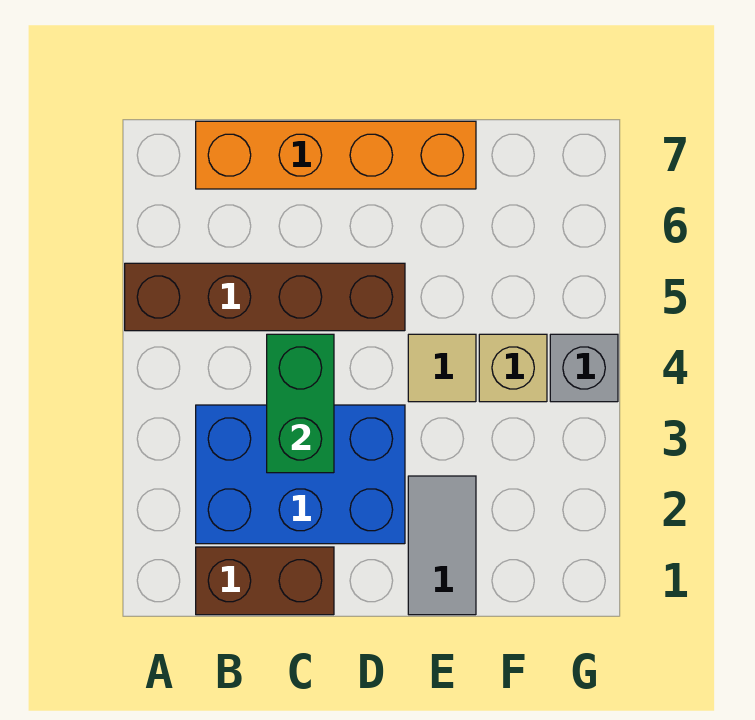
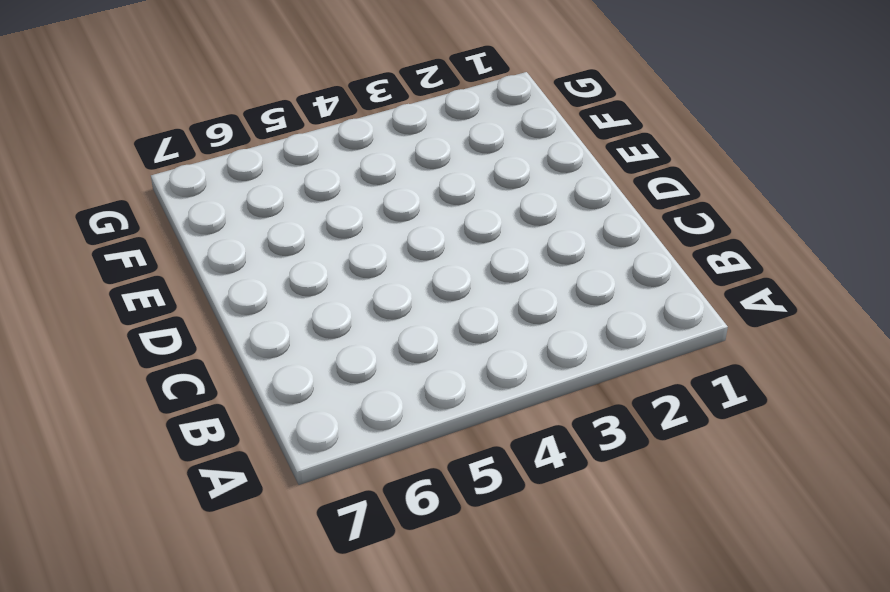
none -> brown 1x4 brick [125,263,405,331]
none -> brown 1x2 brick [196,547,334,615]

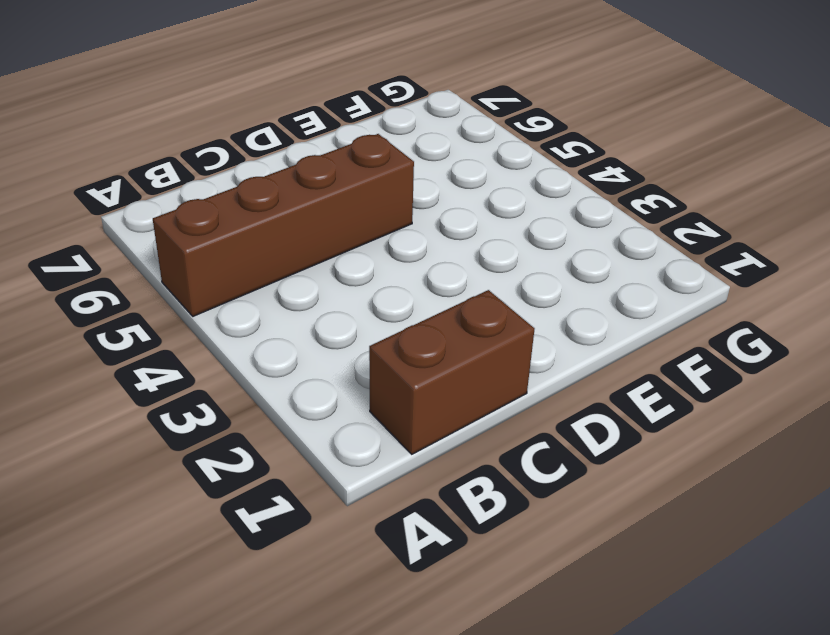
none -> blue 2x3 brick [196,405,405,544]
none -> orange 1x4 brick [196,121,476,189]

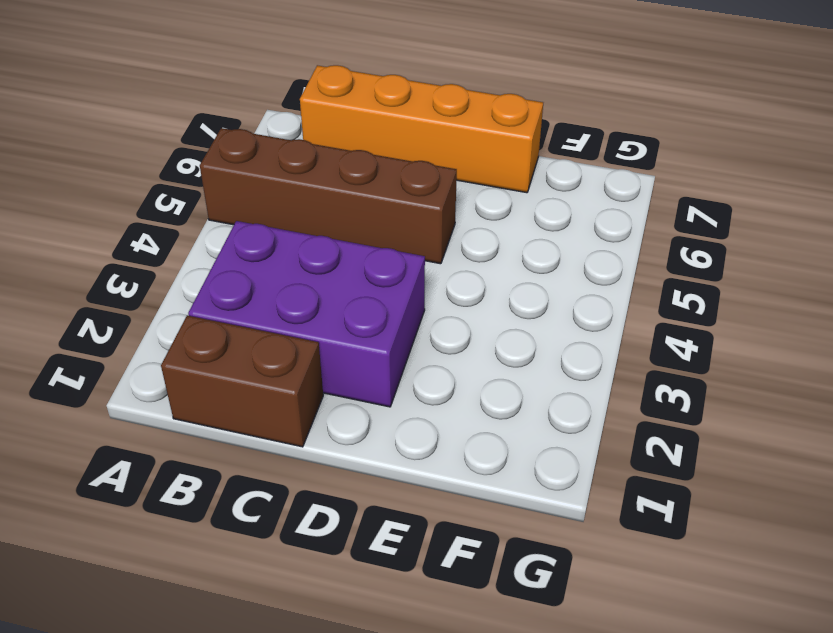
purple 2x3 brick [188,221,425,407] -> blue 2x3 brick [196,405,405,544]
none -> grey 1x2 tile [408,476,476,615]
none -> tan 1x1 tile [408,334,476,402]

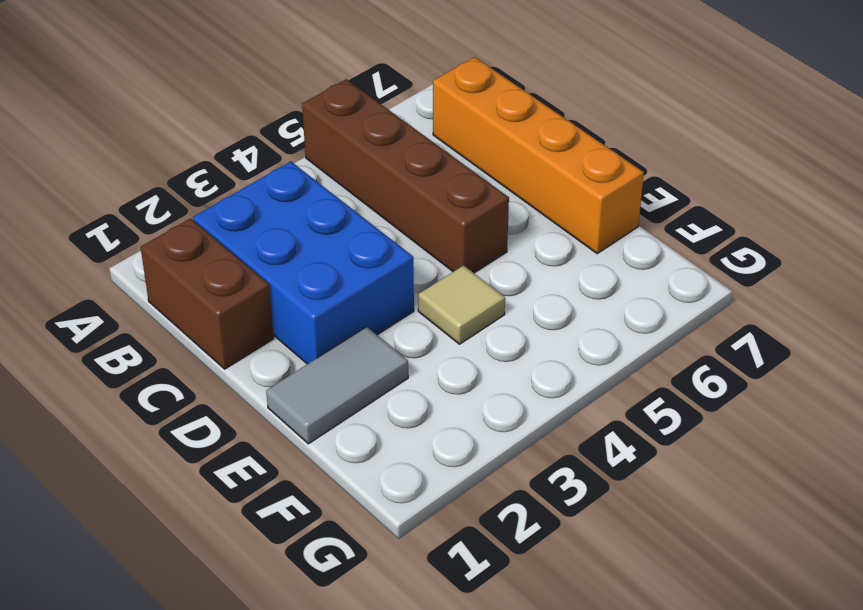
none -> tan 1x1 brick [479,334,547,402]
none -> grey 1x1 brick [550,334,618,402]

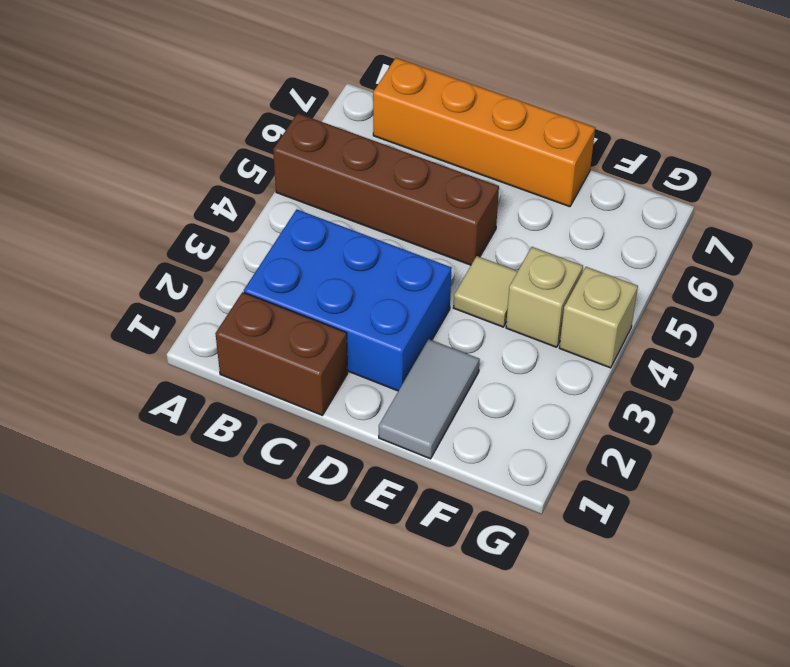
tan 1x1 brick [559,267,638,368] -> grey 1x1 brick [550,334,618,402]
none -> green 1x2 brick [267,334,334,473]

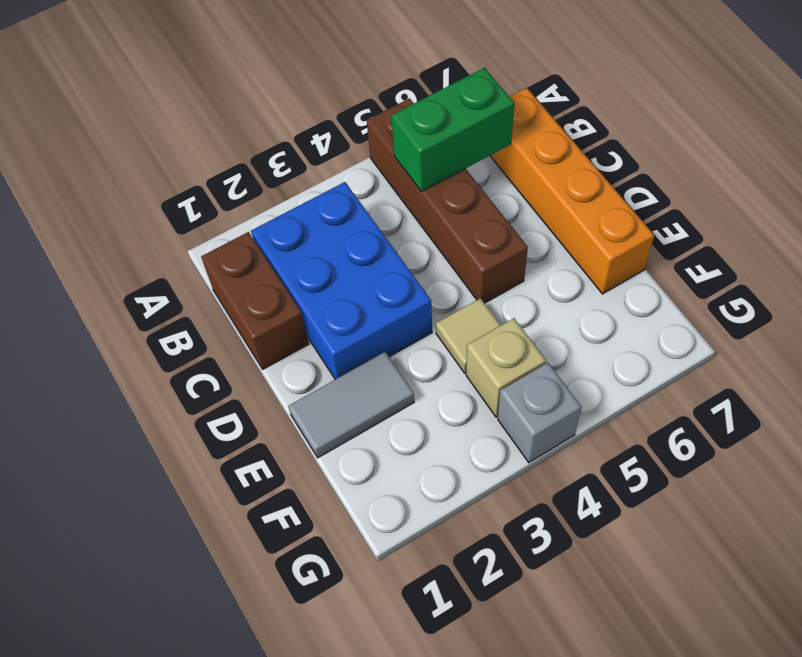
green 1x2 brick [391,68,514,192] -> green 1x2 brick moved to [267,334,334,473]

